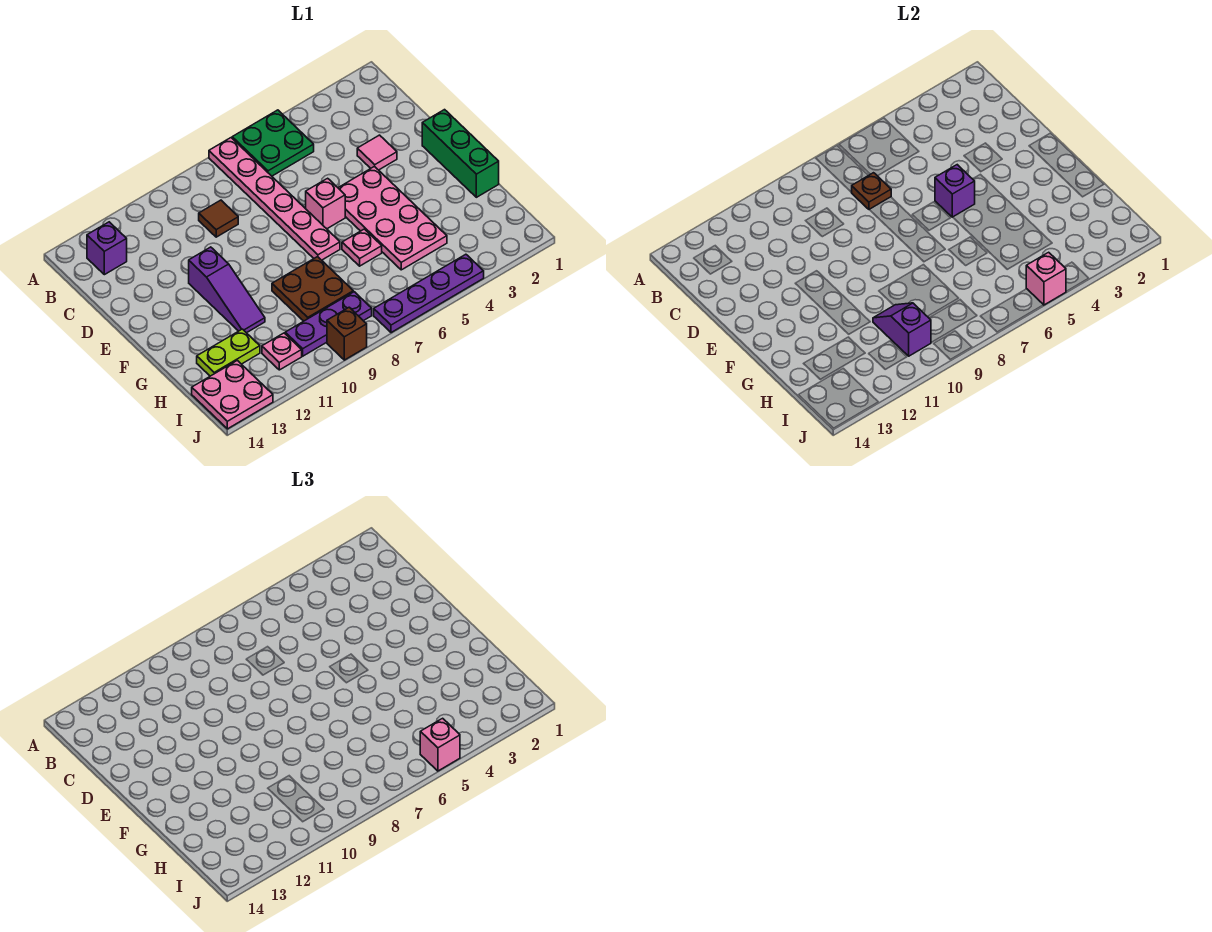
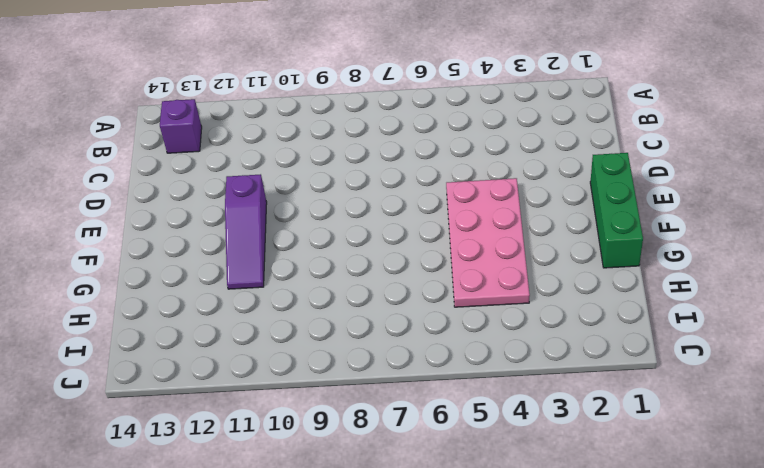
none -> green 2x2 plate [232,110,314,176]
none -> pink 1x6 plate [209,138,340,260]
none -> brown 1x1 tile [199,200,238,237]

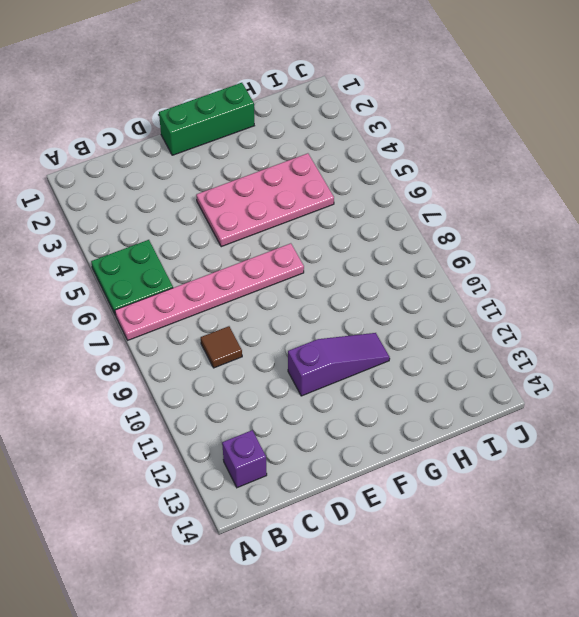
none -> pink 1x1 tile [357,135,397,170]
none -> pink 1x1 brick [306,178,345,229]
none -> pink 1x1 plate [342,229,382,266]

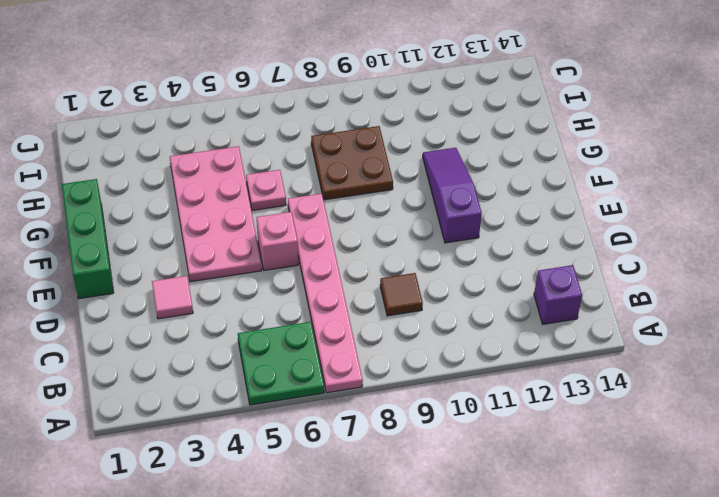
none -> lime 1x2 plate [197,329,260,376]
none -> purple 1x3 plate [285,292,372,356]
none -> pink 1x1 plate [262,333,302,370]

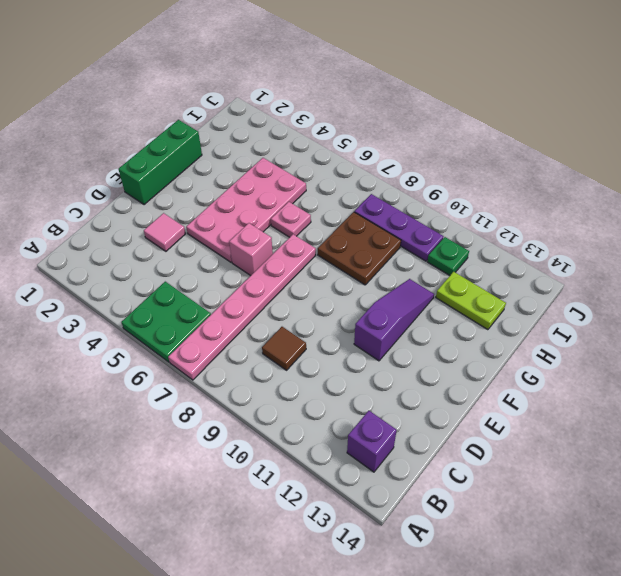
green 1x1 plate [427,237,469,275] -> pink 1x1 plate [262,333,302,370]
none -> pink 2x2 plate [192,360,273,429]
none -> purple 1x4 plate [374,254,484,333]
none -> brown 1x1 brick [327,307,367,360]

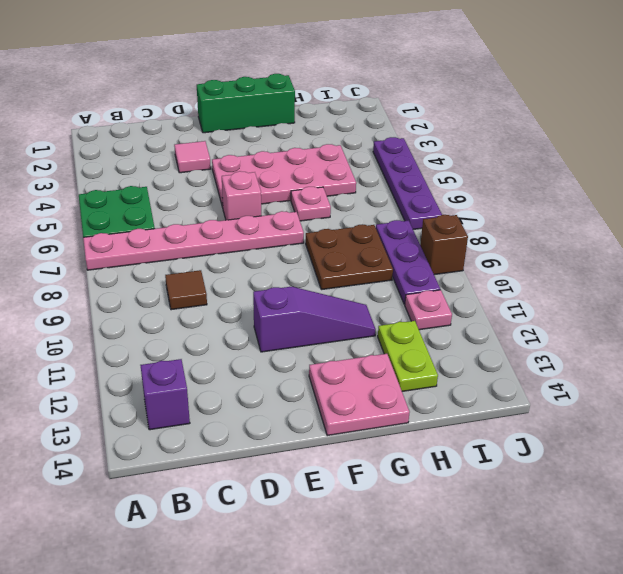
pink 2x2 plate [309,354,410,436] -> pink 2x2 plate moved to [192,360,273,429]
none -> brown 1x1 plate [851,173,891,209]
none -> purple 1x1 brick [935,165,975,217]
none -> purple 1x2 slope [873,303,931,356]

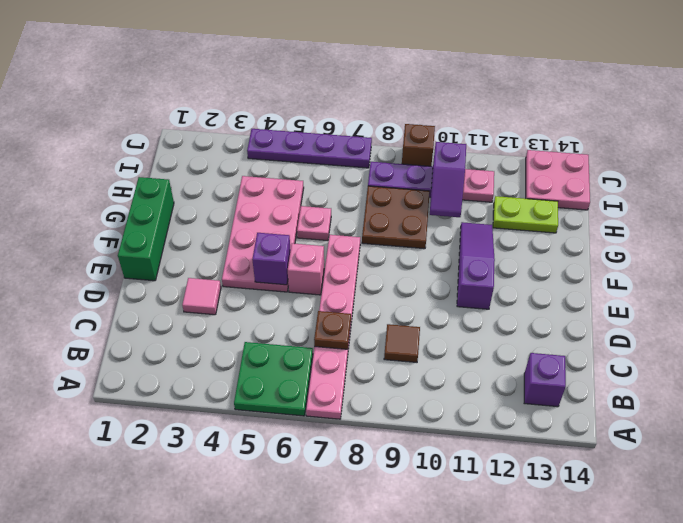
none -> pink 1x1 brick [1026,252,1066,305]
none -> pink 1x1 brick [420,718,460,771]

